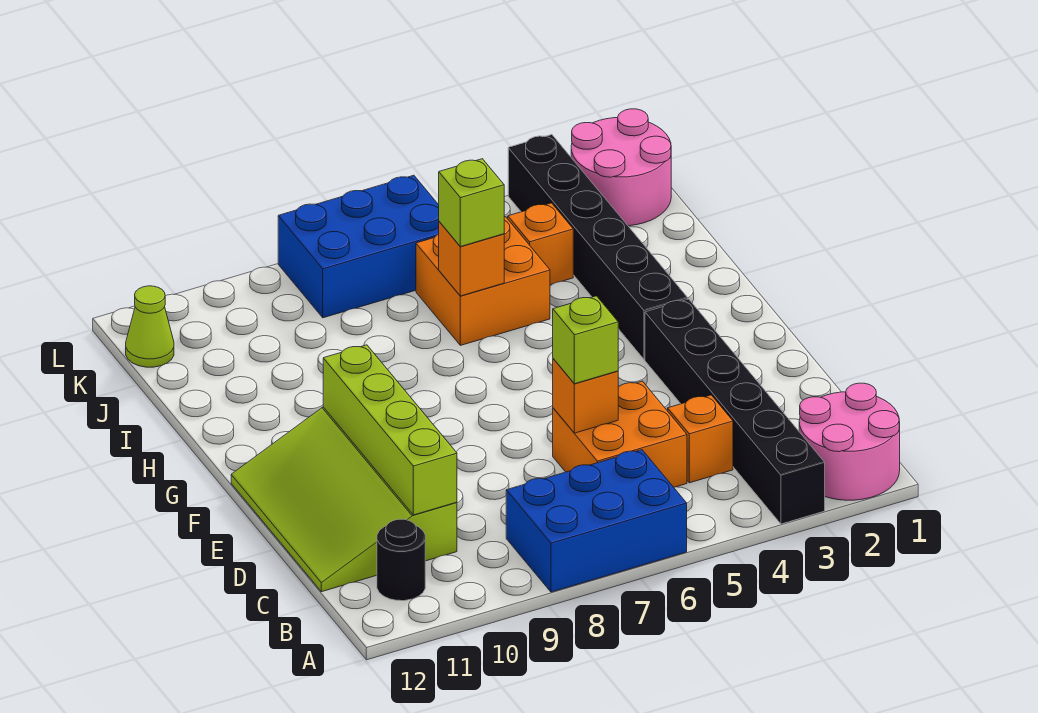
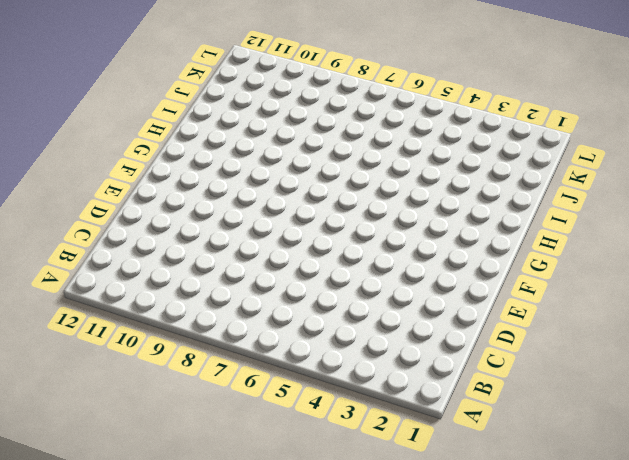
none -> pink 2x2 round brick [799,383,900,500]
none -> black 1x6 brick [645,299,825,524]
none -> blue 2x3 brick [506,450,687,592]

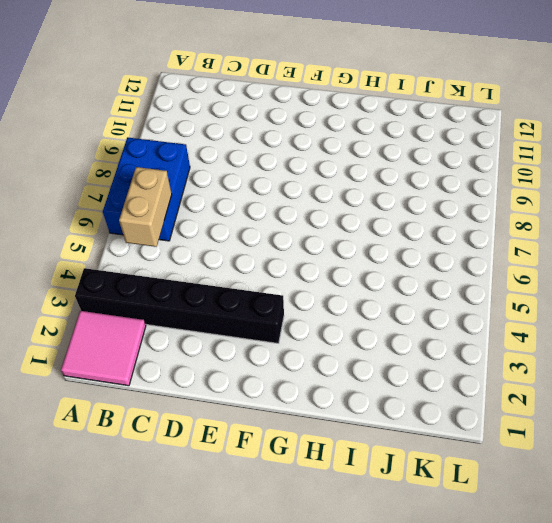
pink 2x2 tile [61,311,146,386] -> pink 2x2 round brick [799,383,900,500]
tan 1x2 brick [119,167,172,247] -> none
none -> black 1x1 round brick [377,519,425,601]
none -> orange 1x1 brick [668,395,733,483]
none -> orange 2x2 brick [553,381,687,487]

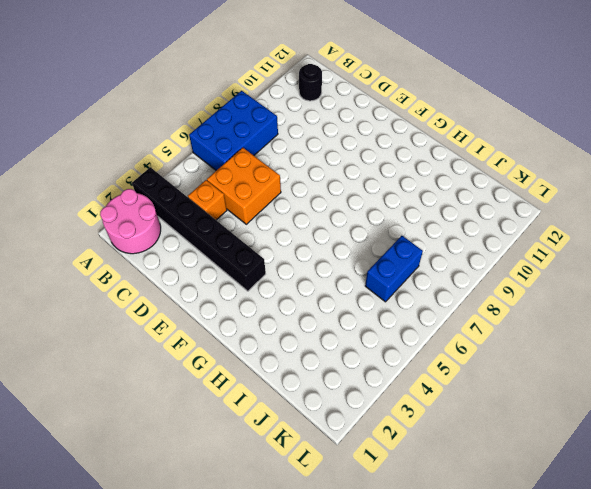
blue 1x2 brick [365,236,423,302] -> orange 2x2 brick [416,217,550,345]
none -> lime 3x4 slope [231,407,457,592]
none -> black 1x6 brick [508,135,688,359]
none -> orange 1x1 brick [508,203,573,285]

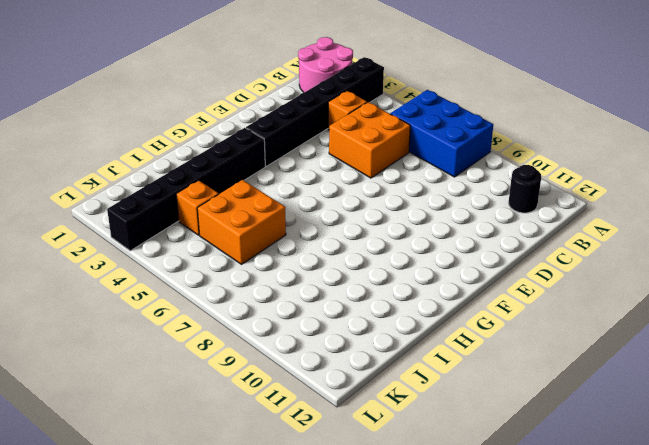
none -> lime 3x4 slope [231,407,457,592]
none -> pink 2x2 round brick [571,109,671,226]
none -> blue 2x3 brick [278,175,439,318]

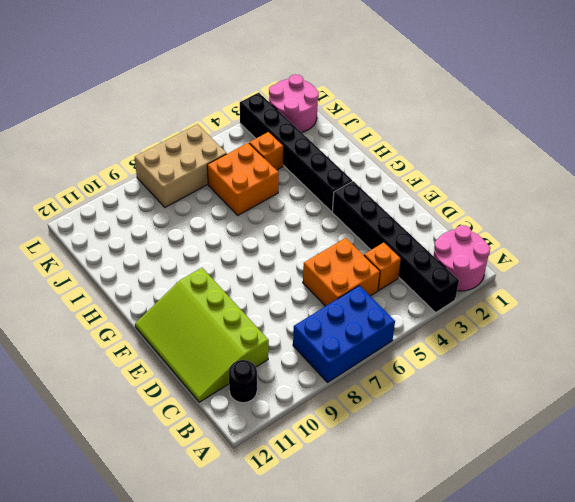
tan 2x3 brick [135,124,227,207] -> blue 2x3 brick [278,175,439,318]
none -> lime 1x1 cone [126,286,174,367]
none -> lime 1x4 brick [323,345,457,515]
none -> orange 1x1 brick [553,359,618,433]

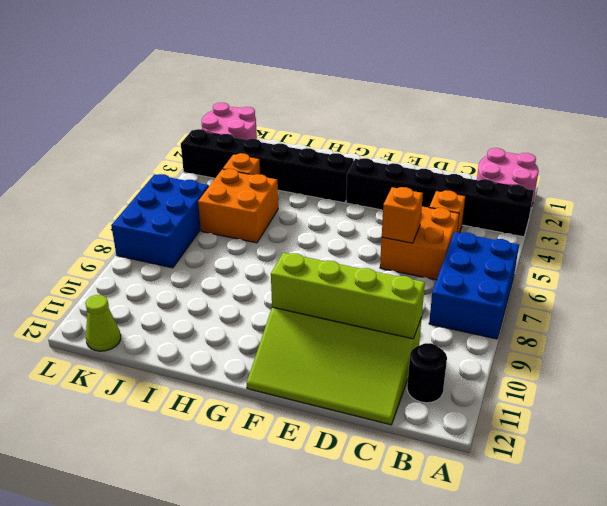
none -> orange 1x1 brick [439,222,504,296]
none -> lime 1x1 brick [553,296,618,384]
none -> lime 1x1 brick [439,159,504,247]

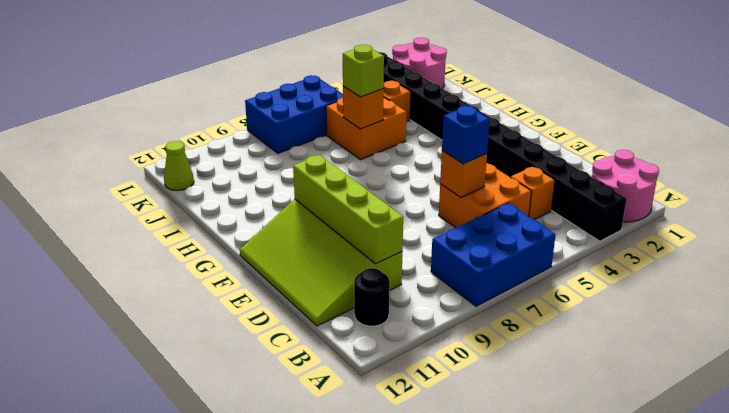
blue 1x1 brick [442,106,490,164] -> lime 1x1 brick [553,296,618,384]

